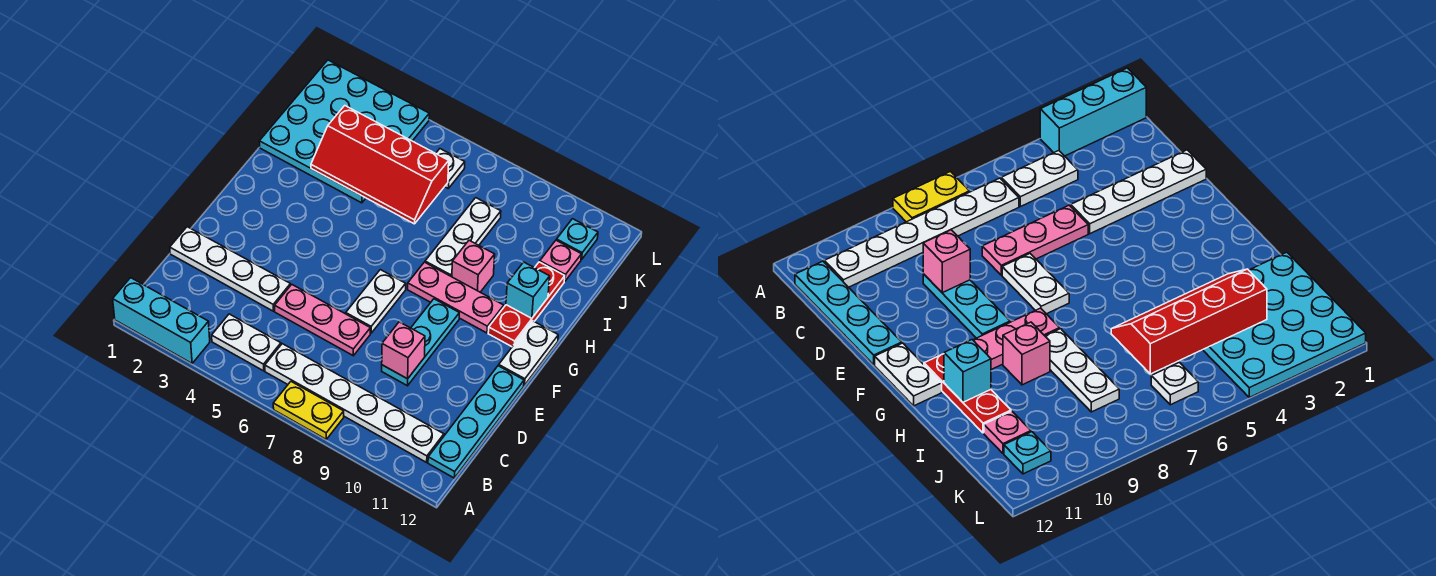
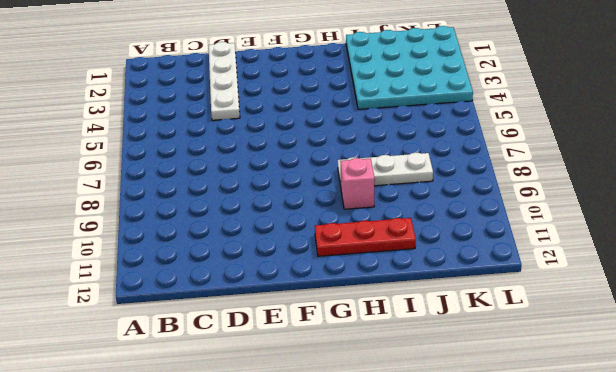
none -> cyan 1x3 brick [113,278,210,363]
none -> yellow 1x2 plate [273,382,344,439]
none -> white 1x2 plate [212,314,281,371]

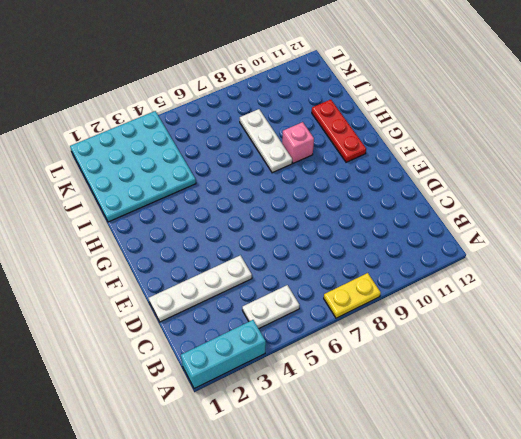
none -> white 1x6 plate [265,344,444,462]
none -> cyan 1x4 plate [428,366,524,478]
none -> pink 1x3 plate [275,285,370,356]

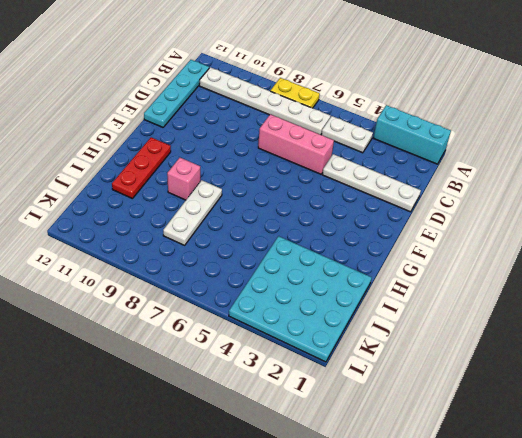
pink 1x3 brick [258,114,334,174] -> pink 1x3 plate [275,285,370,356]
none -> cyan 1x3 plate [382,299,459,386]
none -> white 1x2 plate [346,270,406,333]
none -> white 1x2 plate [499,321,558,385]

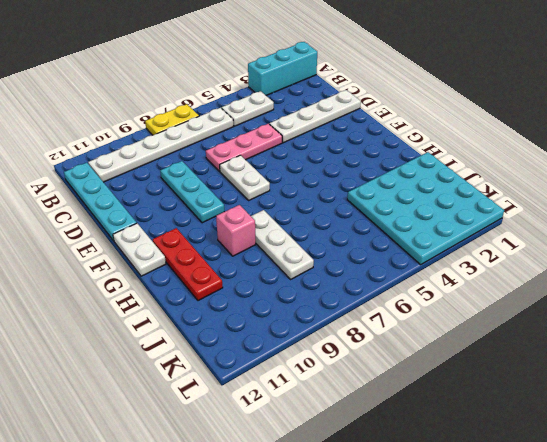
none -> pink 1x3 plate [408,262,504,333]
none -> pink 1x1 plate [540,240,581,281]
none -> white 1x1 plate [436,149,465,188]

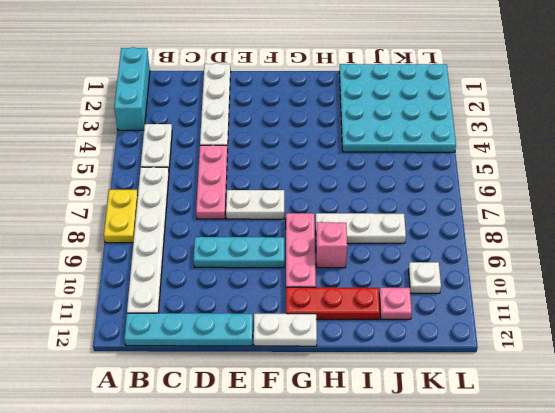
white 1x1 plate [408,262,441,293] -> white 1x1 plate moved to [436,149,465,188]
none -> cyan 1x1 plate [557,219,598,259]
none -> pink 1x1 brick [382,322,425,379]
none -> cyan 1x1 brick [506,262,550,318]

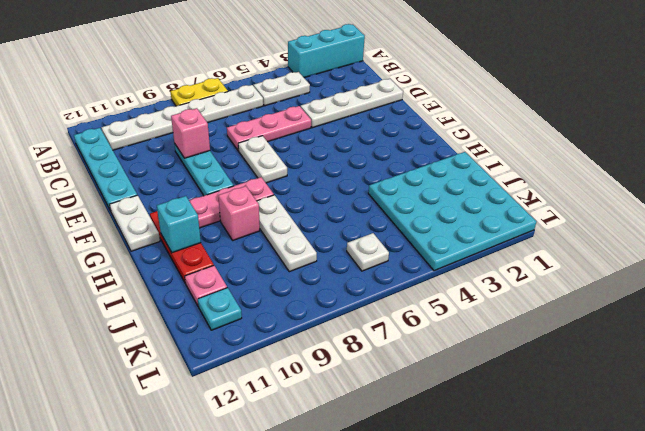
none -> red 2x4 slope [311,106,449,224]

